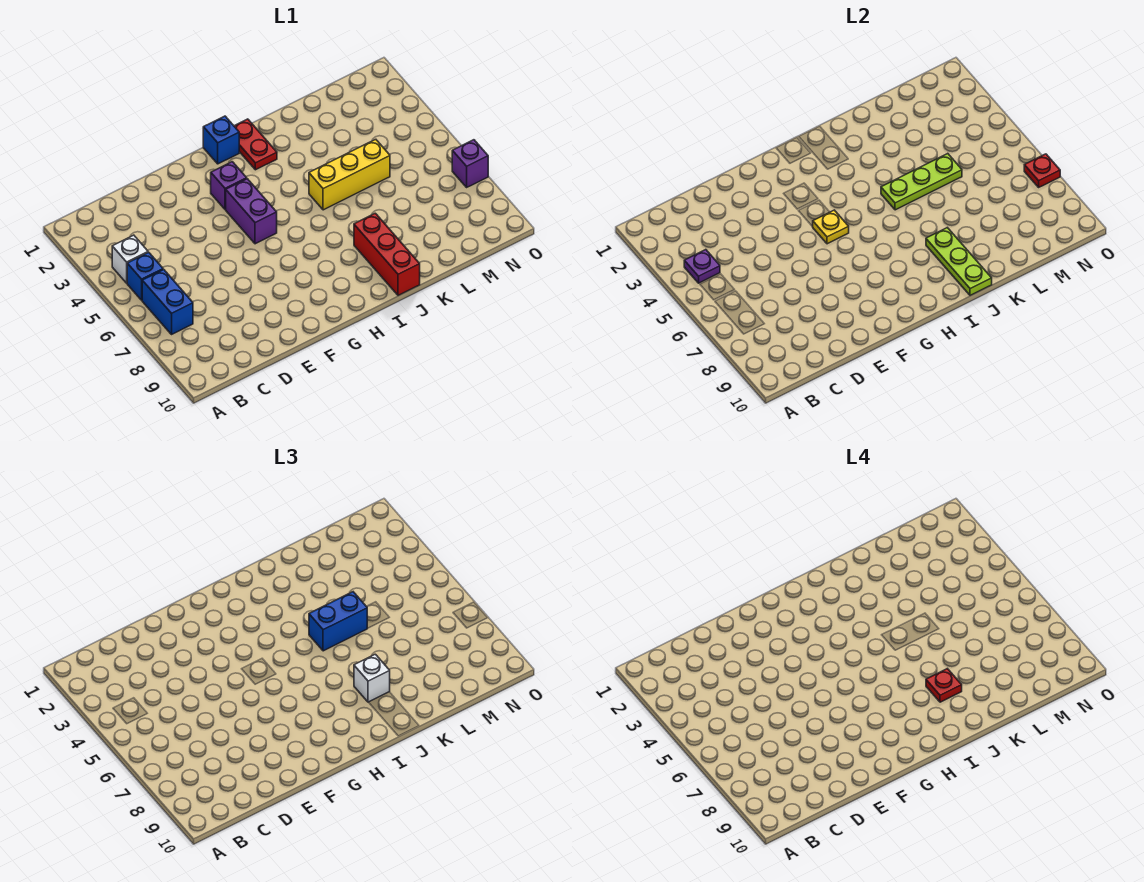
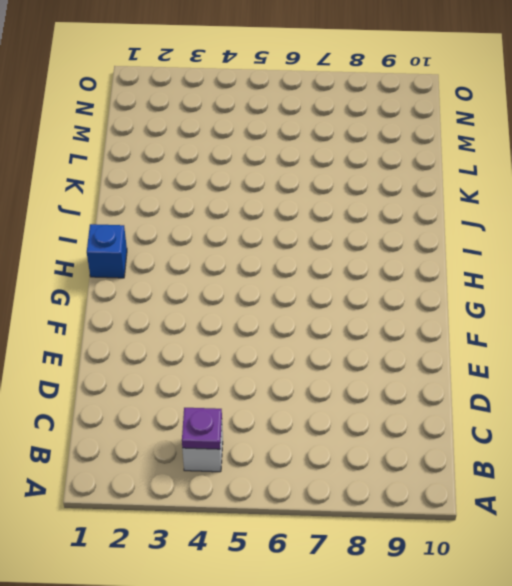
none -> blue 1x1 brick [127,252,163,300]
none -> blue 1x2 brick [142,270,193,334]
none -> purple 1x1 brick [211,162,247,210]

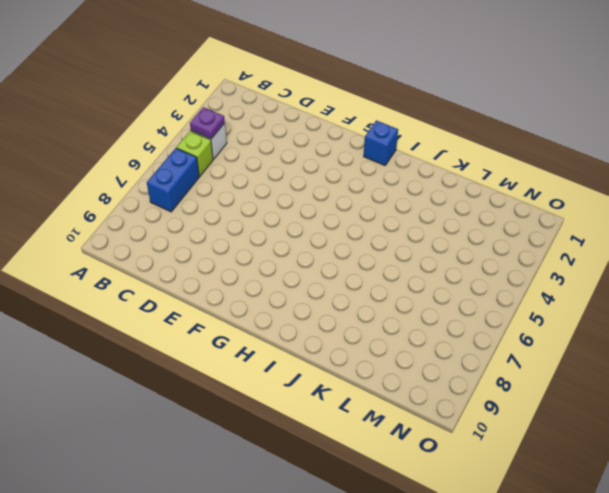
lime 1x1 brick [176,131,213,177] -> blue 1x1 brick [127,252,163,300]
none -> purple 1x1 brick [211,162,247,210]
none -> purple 1x2 brick [226,179,277,244]
none -> red 1x2 plate [234,119,277,170]

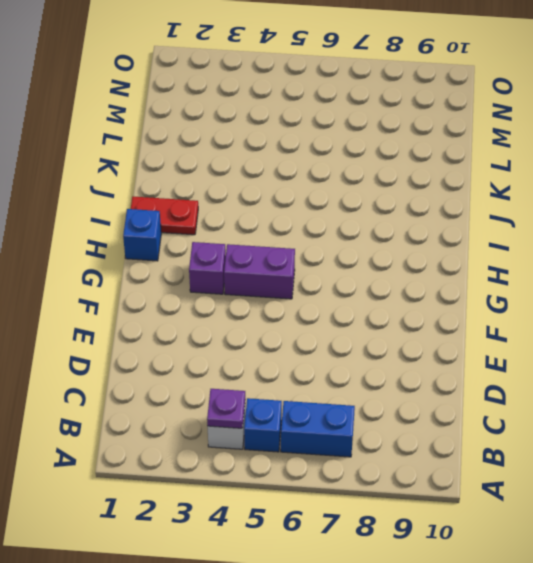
none -> yellow 1x3 brick [309,139,390,210]
none -> red 1x3 brick [354,213,420,295]
none -> purple 1x1 brick [452,140,488,187]

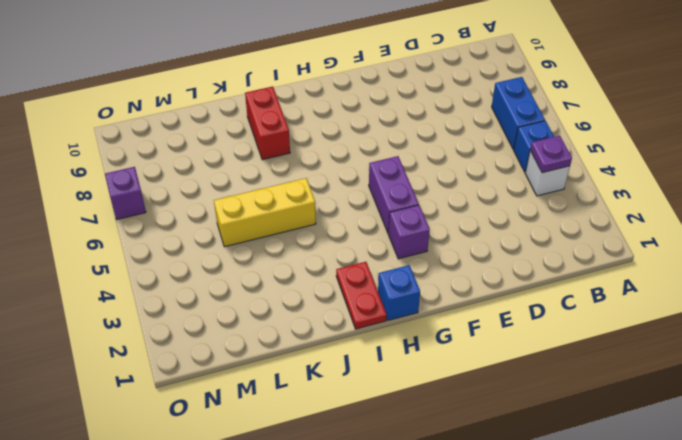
red 1x2 brick [245,86,290,160] -> red 1x3 brick [354,213,420,295]
none -> yellow 1x1 plate [813,210,849,244]
none -> lime 1x3 plate [881,154,962,210]
none -> lime 1x3 plate [926,228,992,295]

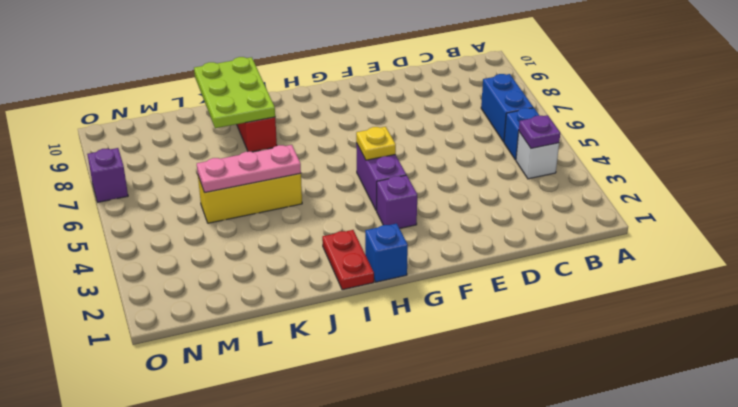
pink 1x3 plate [197,145,301,193] -> lime 1x3 plate [881,154,962,210]
lime 2x3 plate [194,57,275,128] -> lime 1x3 plate [926,228,992,295]
none -> red 1x1 plate [1024,154,1060,187]
none -> blue 1x2 brick [309,592,367,651]
none -> white 1x1 brick [354,654,390,702]

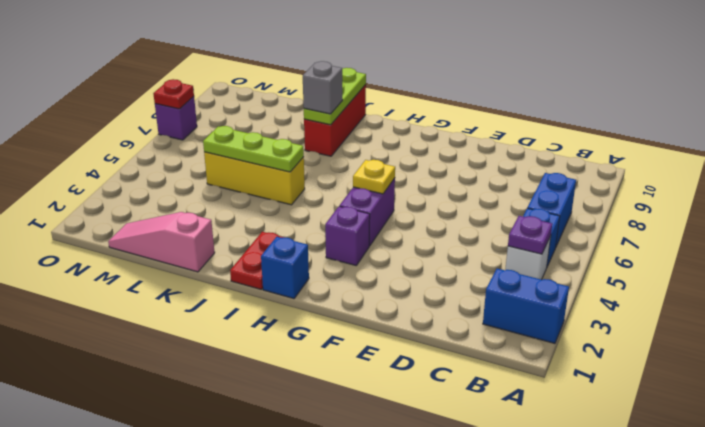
blue 1x2 brick [483,269,569,343] -> blue 1x2 brick moved to [309,592,367,651]
grey 1x1 brick [303,61,343,114] -> white 1x1 brick [354,654,390,702]
pink 1x3 slope [108,212,215,272] -> none
none -> red 1x1 plate [926,669,962,702]

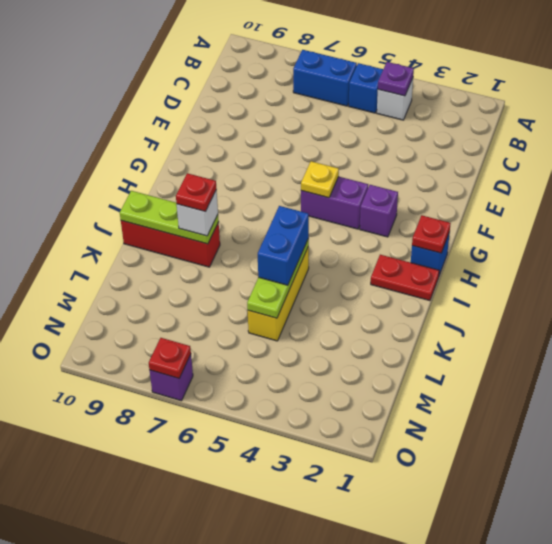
red 1x1 plate [412,215,451,253] -> none

